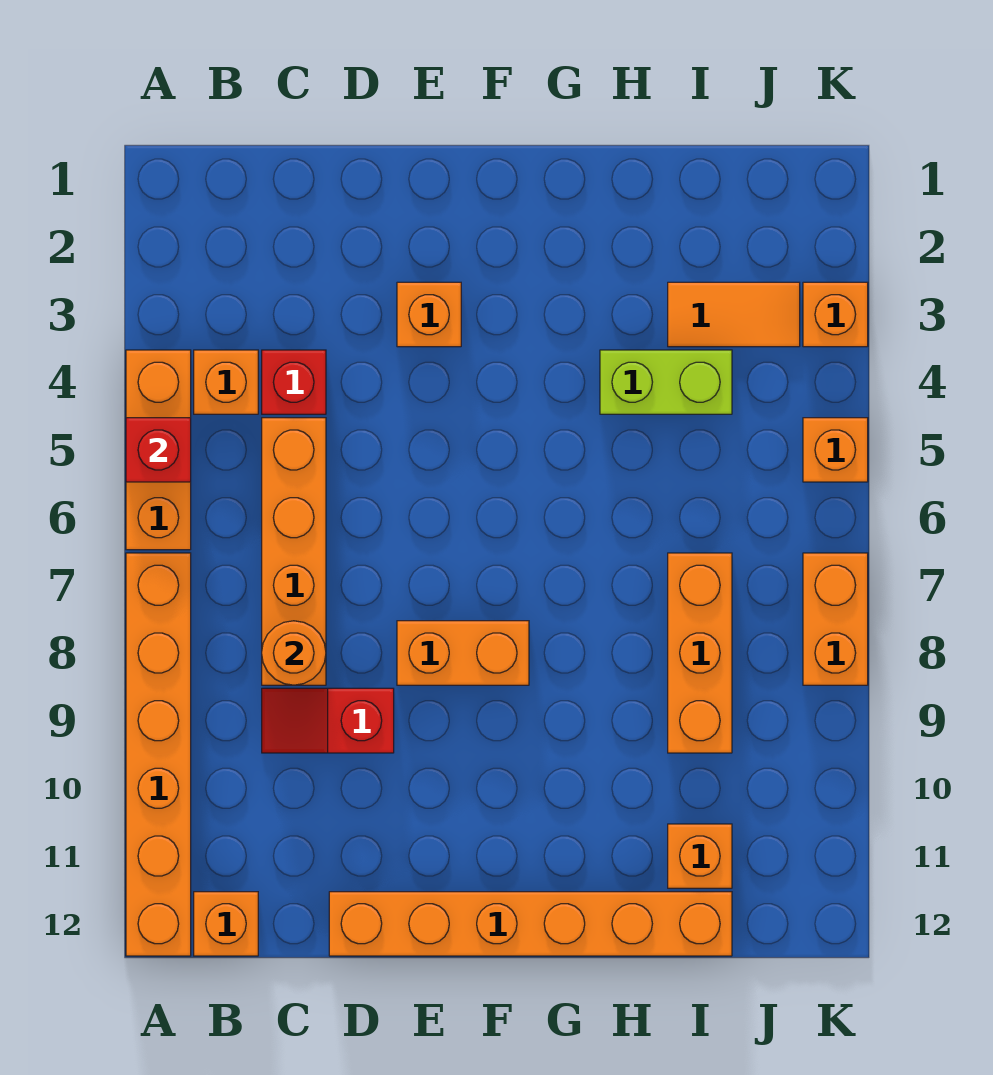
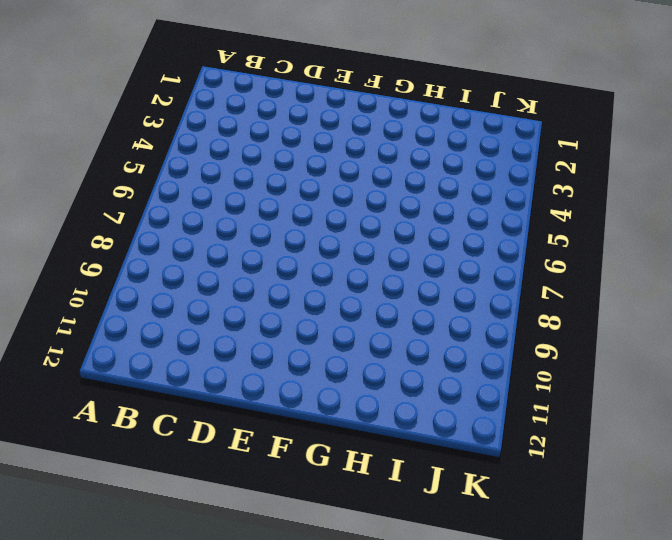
none -> orange 1x3 brick [126,350,191,550]
none -> orange 1x6 brick [126,553,191,956]
none -> orange 1x1 brick [194,350,258,414]

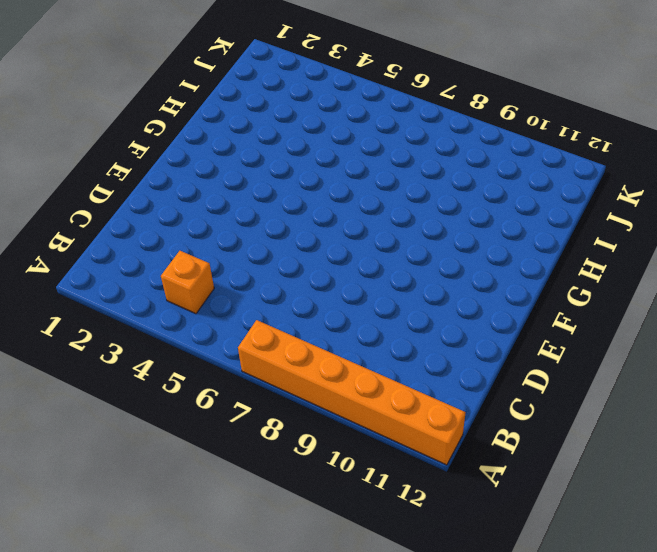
none -> orange 1x3 brick [126,350,191,550]
none -> orange 1x1 brick [194,892,258,956]
none -> red 1x1 brick [262,350,326,414]

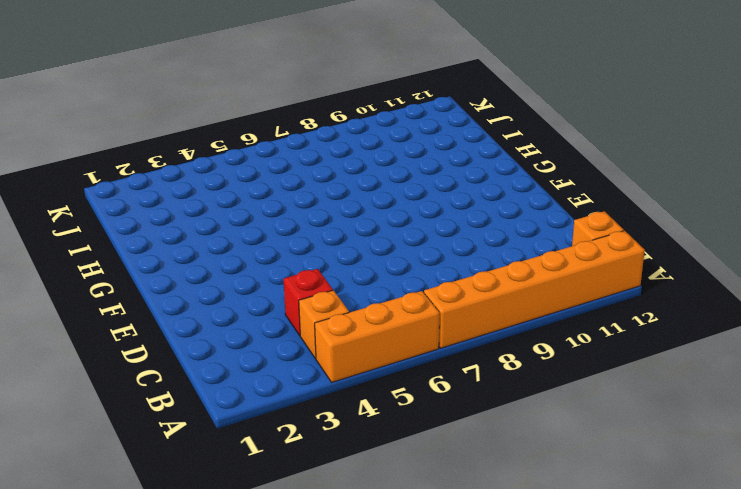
none -> orange 1x4 brick [262,418,326,685]
none -> red 1x2 slope [262,688,394,753]
none -> orange 1x6 brick [329,892,732,956]

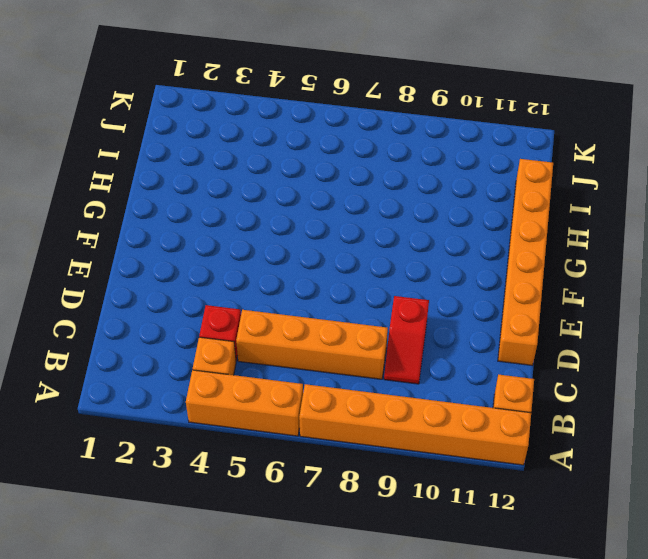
none -> orange 1x1 brick [397,282,461,347]
none -> orange 1x2 brick [397,621,529,685]
none -> lime 1x2 brick [600,350,732,414]

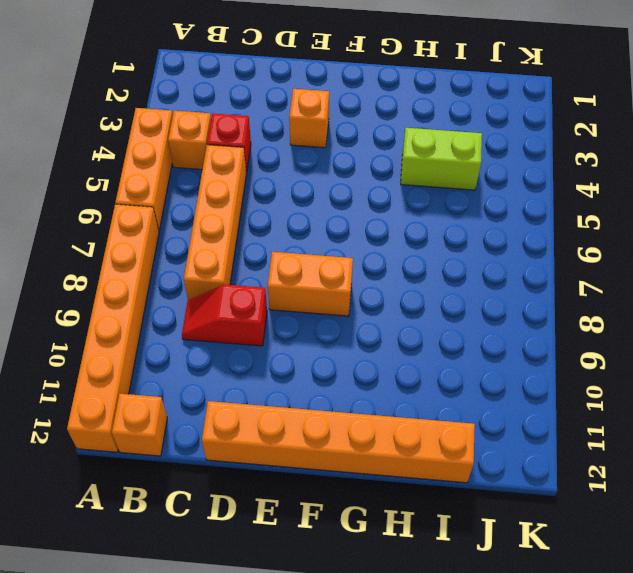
none -> orange 1x2 tile [668,282,800,347]
none -> orange 1x3 brick [668,553,732,753]
none -> orange 1x1 brick [668,824,732,888]

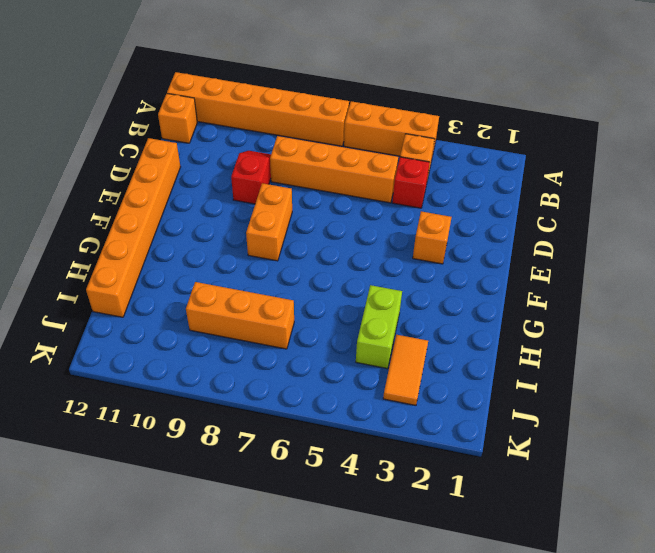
none -> orange 1x1 brick [668,824,732,888]
none -> orange 1x1 brick [803,282,868,347]
none -> orange 1x1 brick [803,418,868,482]

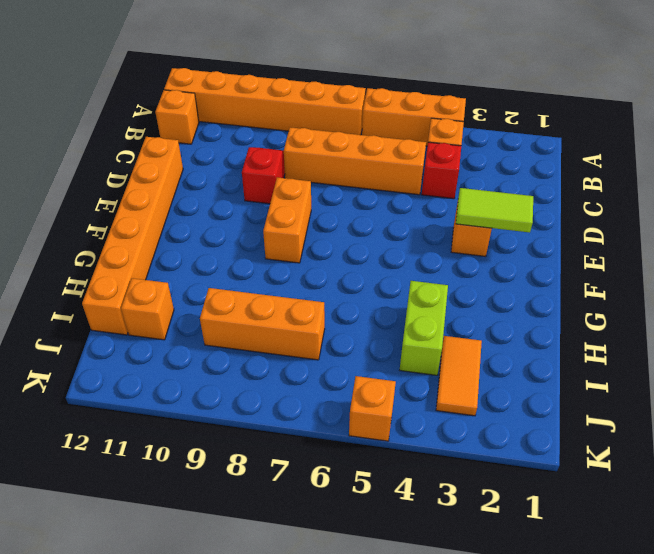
lime 1x2 tile [456,188,533,233] -> none
none -> orange 1x1 brick [803,282,868,347]
none -> orange 1x2 brick [803,553,868,685]
none -> red 1x1 brick [126,418,191,482]

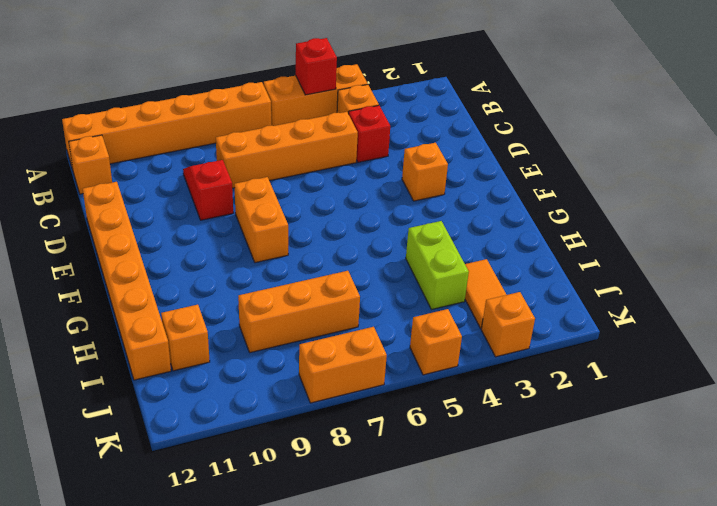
none -> orange 1x1 round brick [262,621,326,685]

